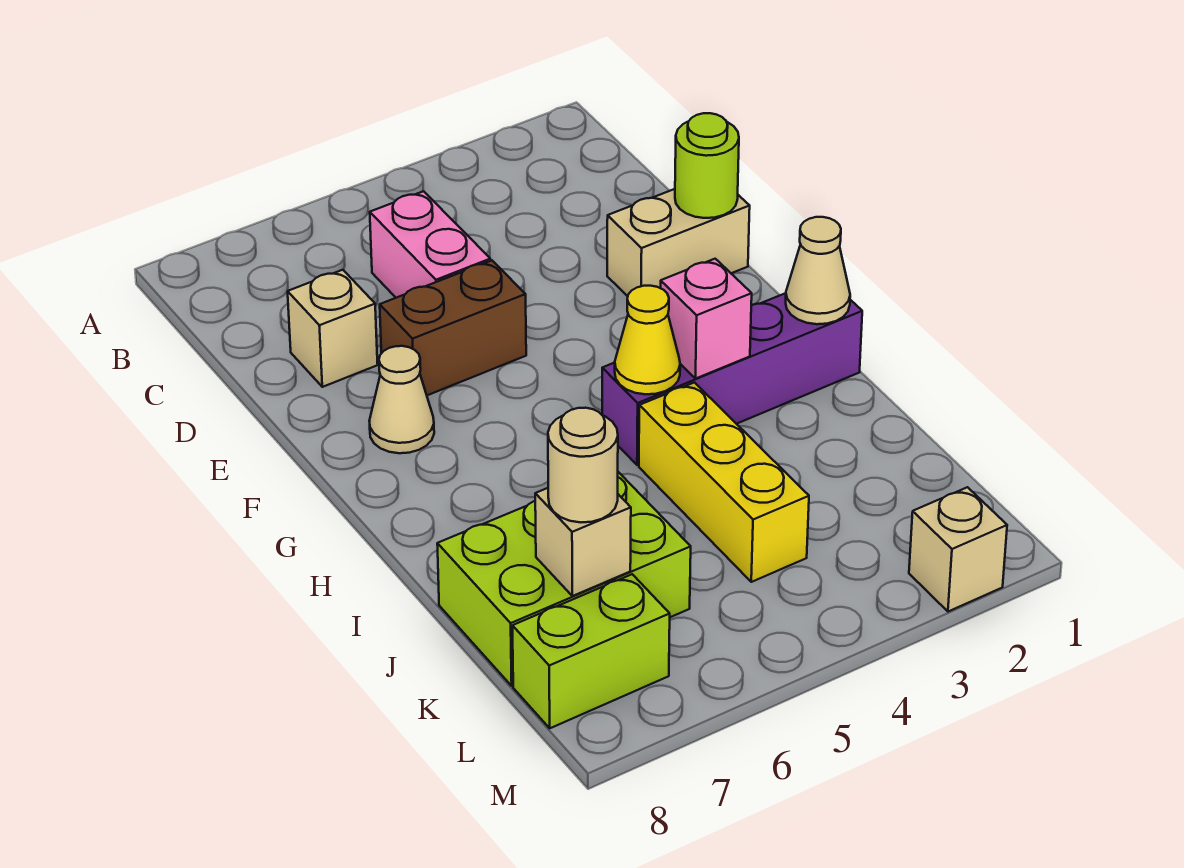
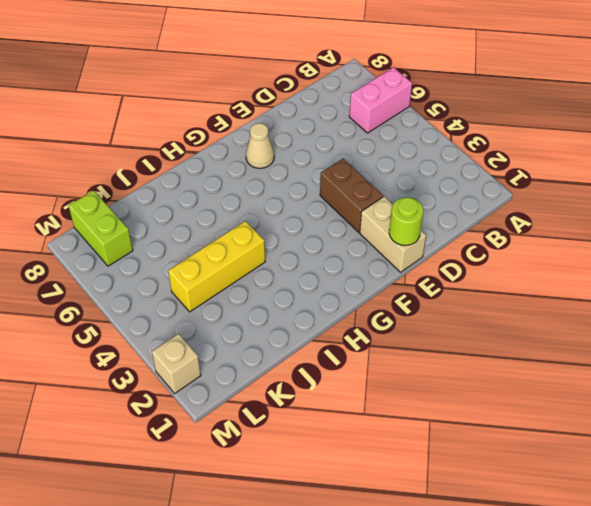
pink 1x2 brick [349,67,412,133] -> pink 1x2 brick moved to [370,191,490,298]
brown 1x2 brick [320,159,383,232] -> brown 1x2 brick moved to [380,261,526,395]
none -> tan 1x1 brick [288,270,378,387]
none -> purple 1x4 brick [602,293,862,465]
none -> lime 2x3 brick [437,472,691,686]

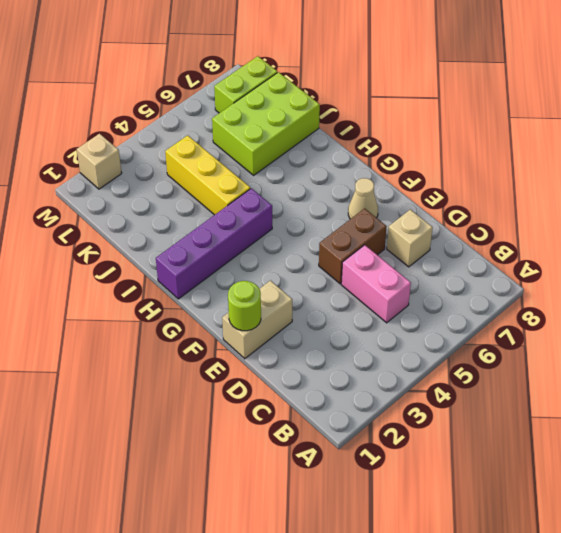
none -> tan 1x1 cone [786,217,850,324]
none -> pink 1x1 brick [661,259,752,379]
none -> yellow 1x1 cone [615,286,680,394]

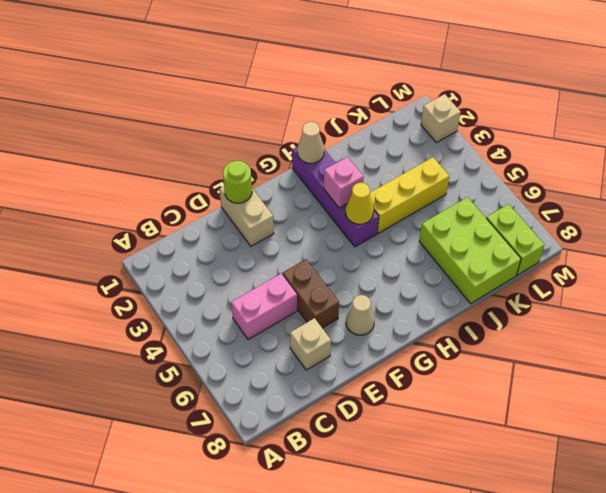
none -> tan 1x1 brick [535,488,631,596]
none -> tan 1x1 round brick [548,408,618,522]

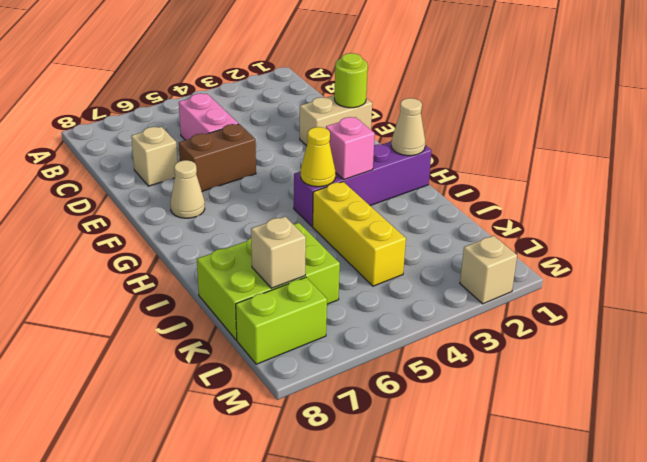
none -> tan 1x1 round brick [548,408,618,522]

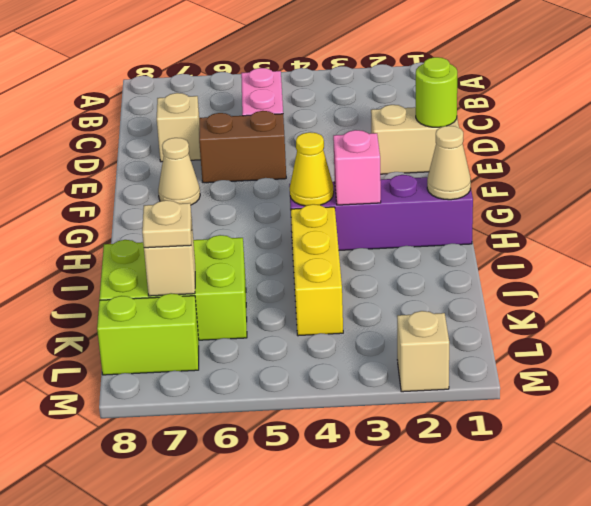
tan 1x1 plate [142,200,192,248] -> tan 1x1 round brick [548,408,618,522]

